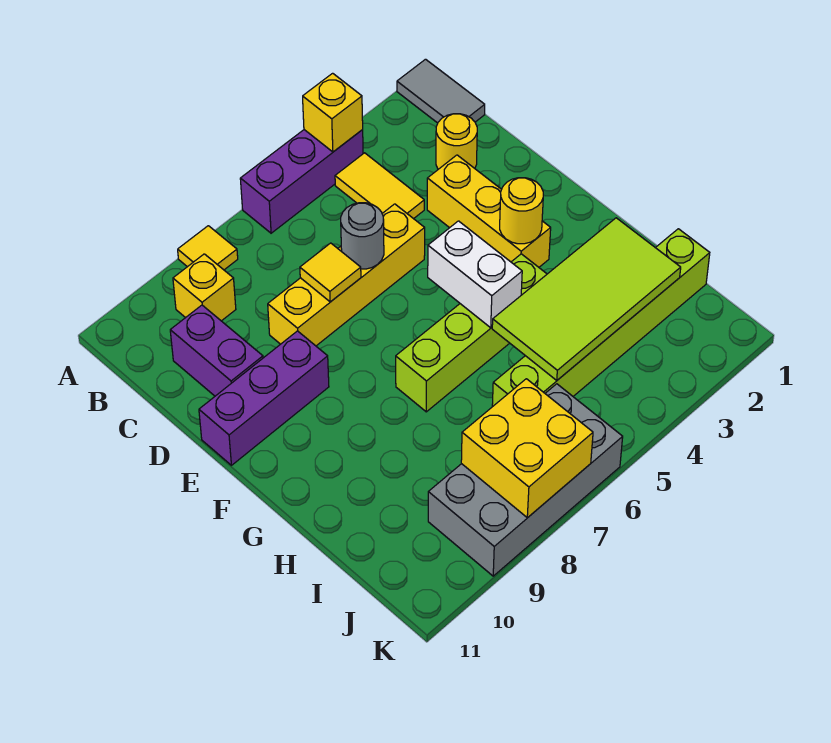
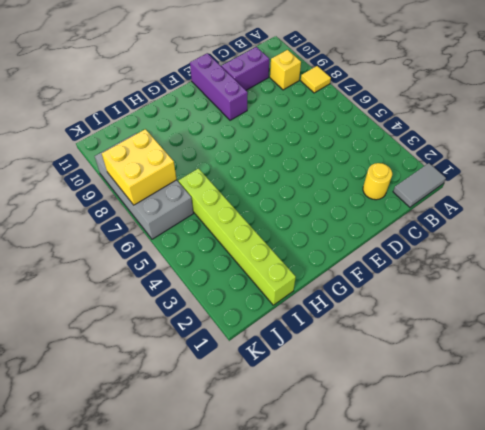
none -> purple 1x3 brick [240,130,363,233]
none -> yellow 1x2 tile [335,153,424,219]
none -> yellow 1x3 brick [427,155,551,267]

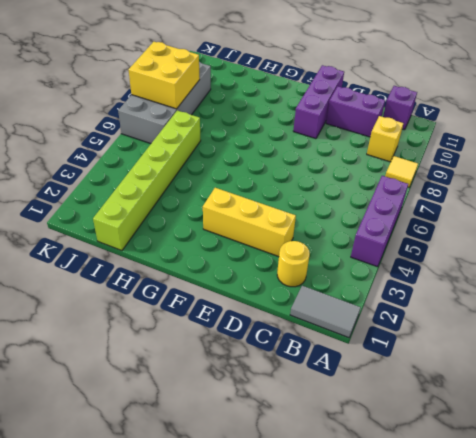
purple 1x1 brick [383,86,417,130] -> none
none -> yellow 1x2 tile [335,153,424,219]
none -> yellow 1x4 brick [268,204,425,346]
none -> lime 1x4 brick [396,254,547,412]

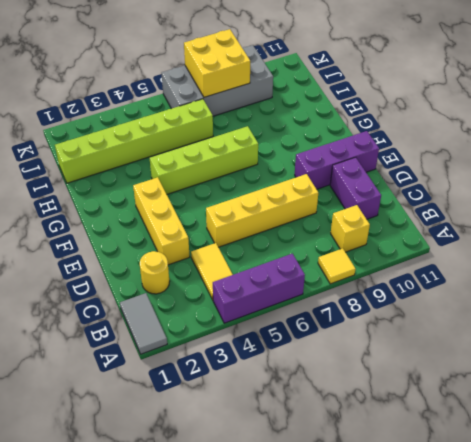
none -> yellow 1x1 brick [303,73,363,152]
none -> grey 1x1 round brick [341,203,384,269]
none -> yellow 1x1 tile [300,243,361,302]

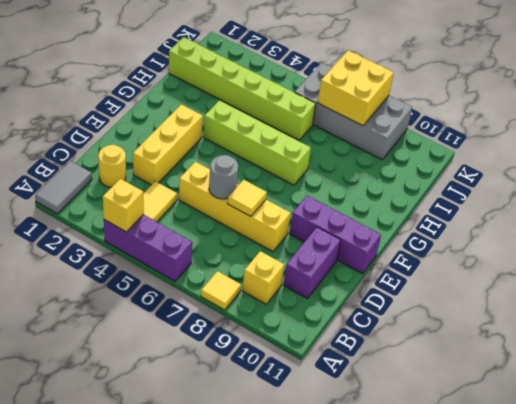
none -> yellow 1x1 round brick [500,178,543,244]
none -> white 1x2 brick [428,221,522,328]
none -> lime 2x4 tile [492,218,681,380]

